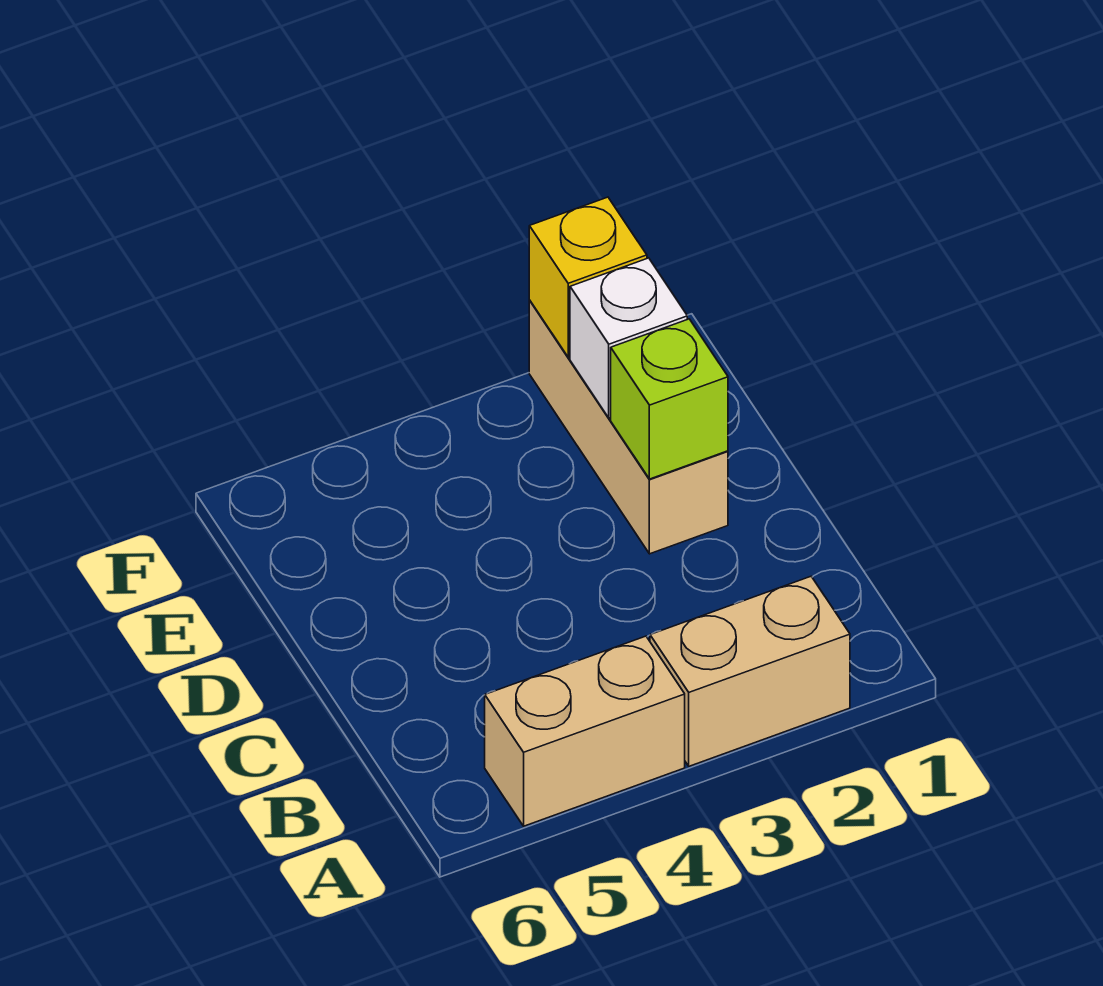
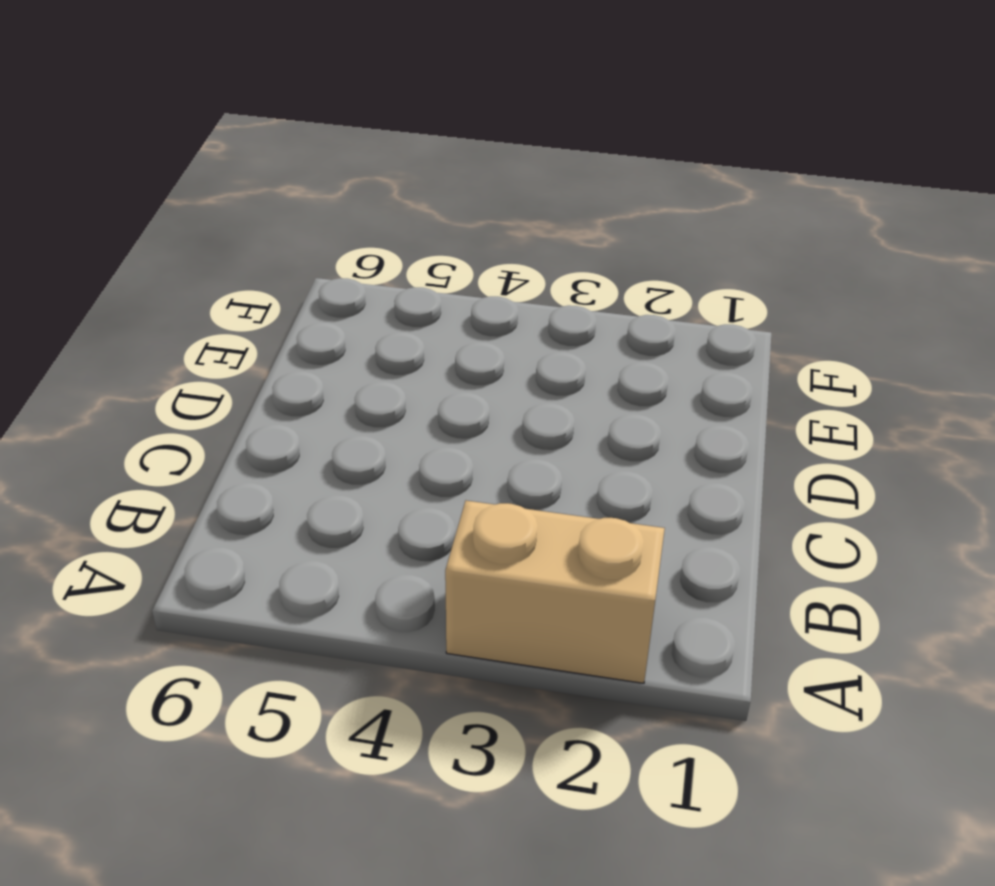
none -> tan 1x2 brick [485,636,685,826]
none -> tan 1x3 brick [529,301,728,554]

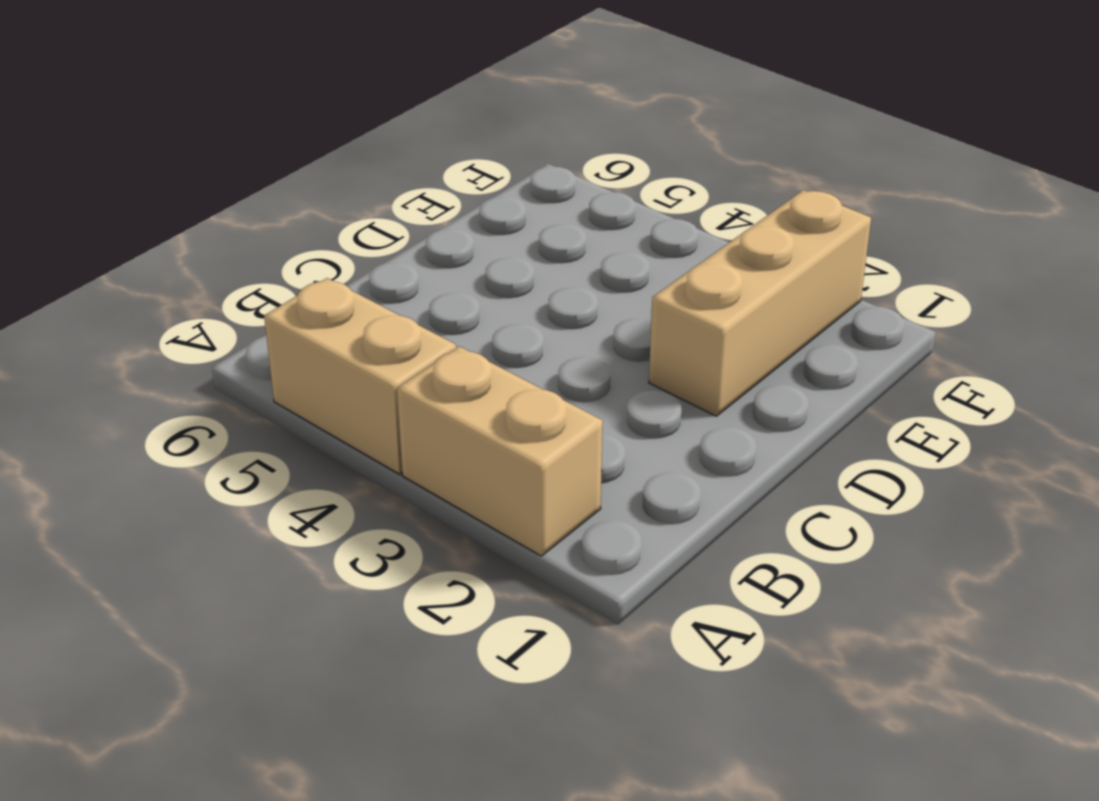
none -> lime 1x1 brick [611,319,728,479]
none -> white 1x1 brick [570,258,687,418]

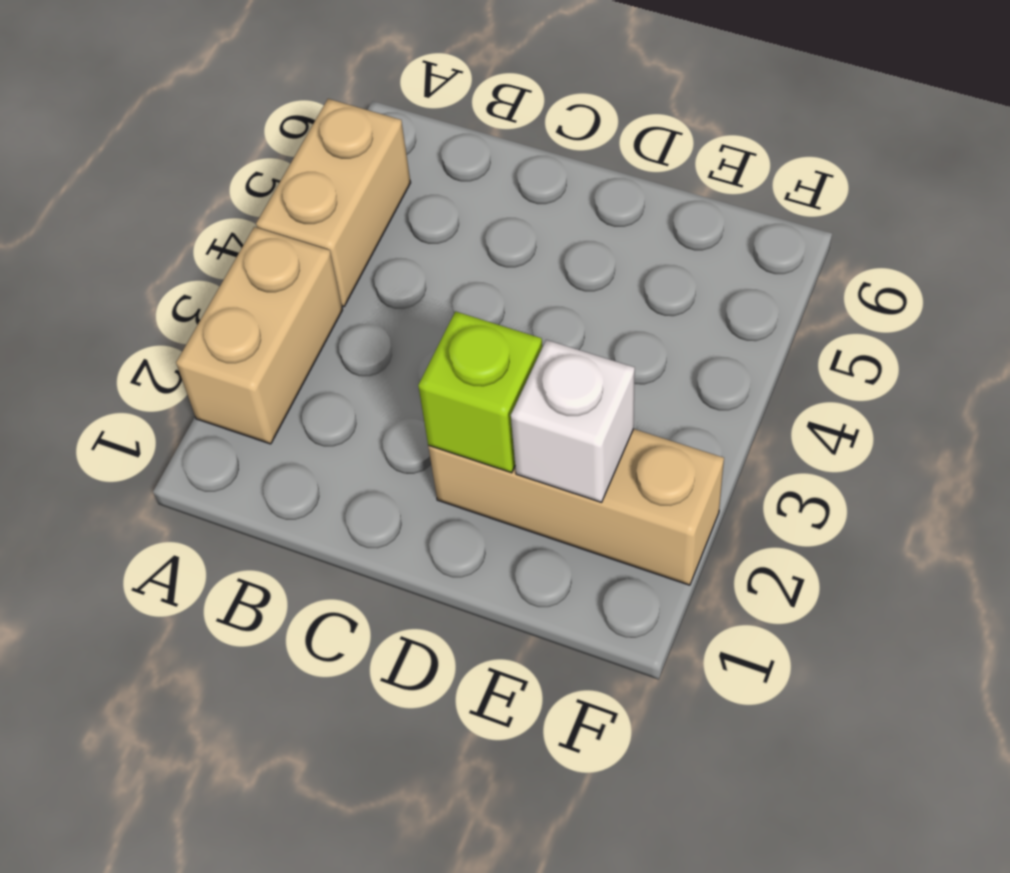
none -> yellow 1x1 brick [529,197,647,357]

